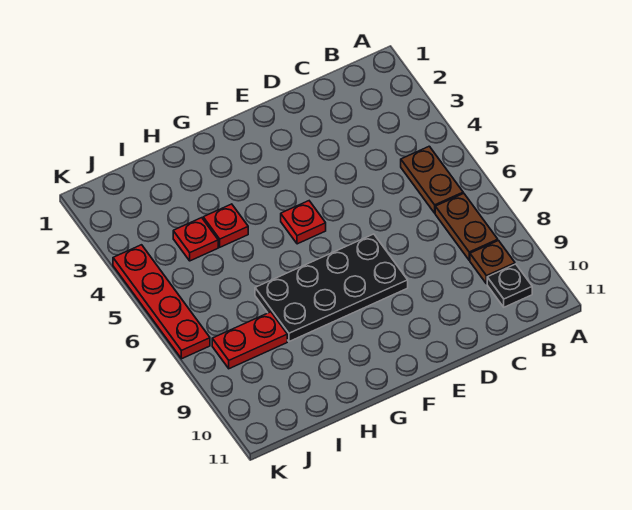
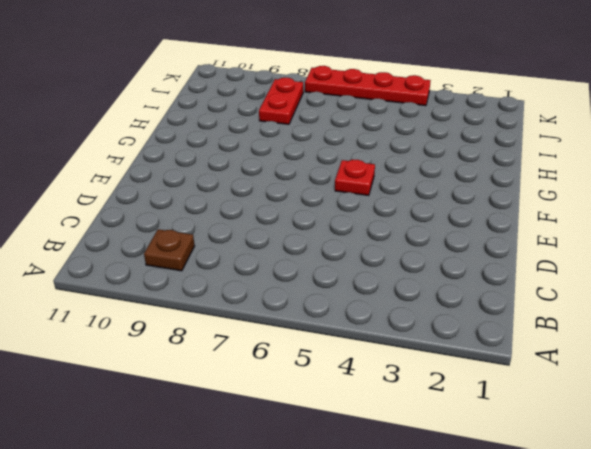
none -> brown 1x2 plate [401,146,463,213]
none -> brown 1x2 plate [435,193,498,260]

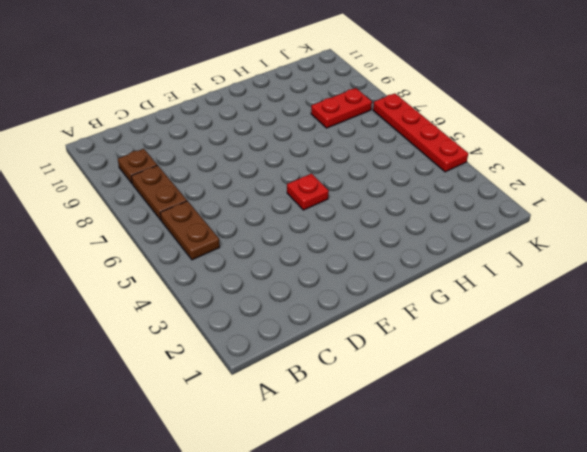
none -> black 1x1 plate [487,264,532,307]
none -> black 2x4 plate [255,234,408,342]

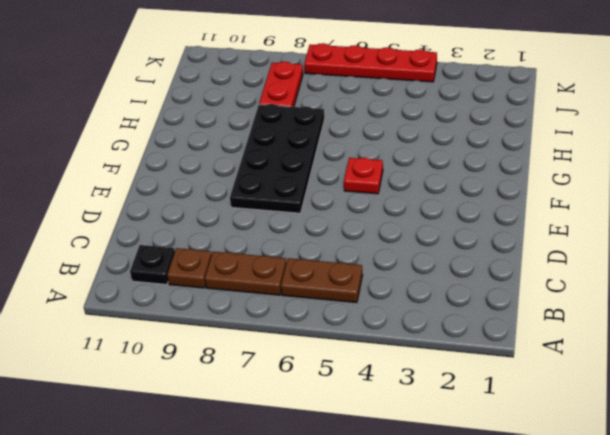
none -> red 1x1 plate [203,204,248,247]
none -> red 1x1 plate [173,218,218,261]

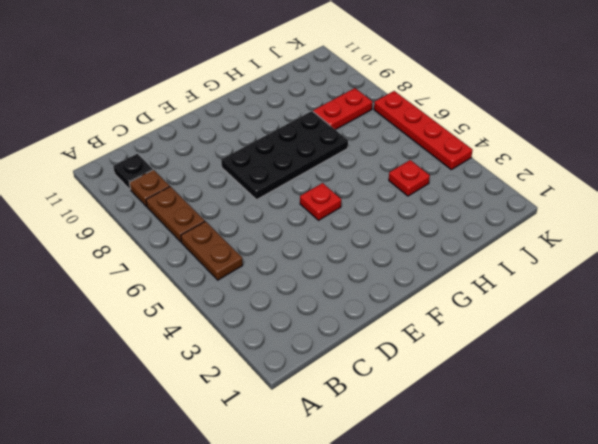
none -> red 1x1 plate [203,204,248,247]

